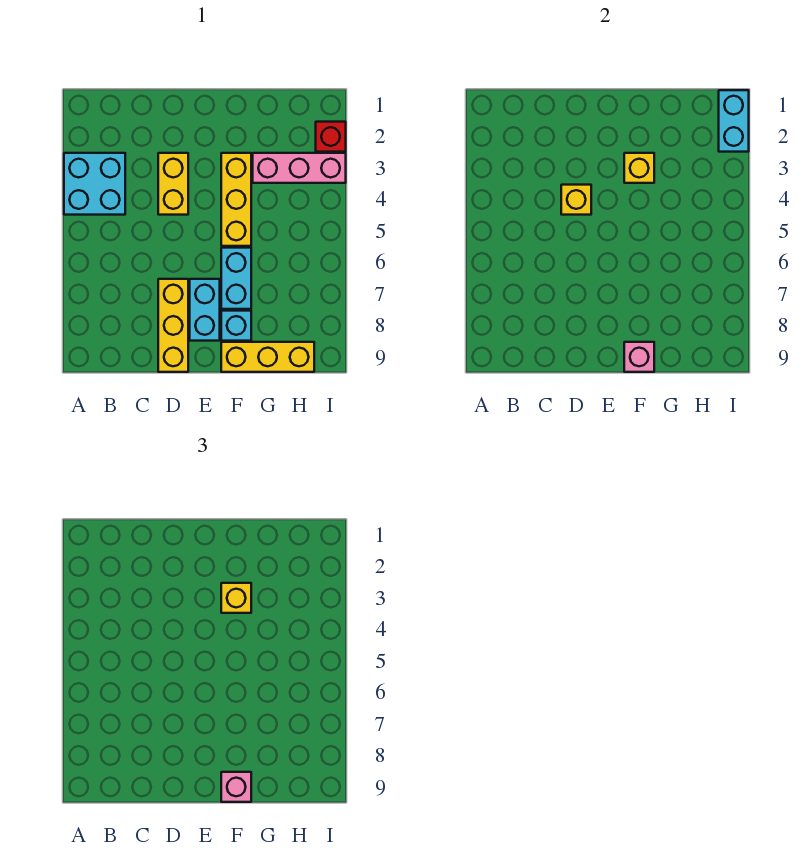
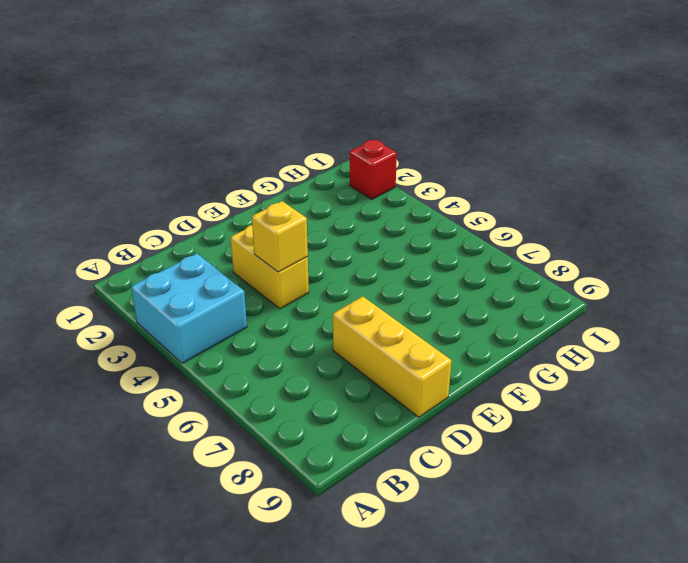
none -> cyan 1x2 brick [190,279,220,341]
none -> yellow 1x3 brick [221,153,251,246]
none -> cyan 1x2 brick [221,248,251,309]

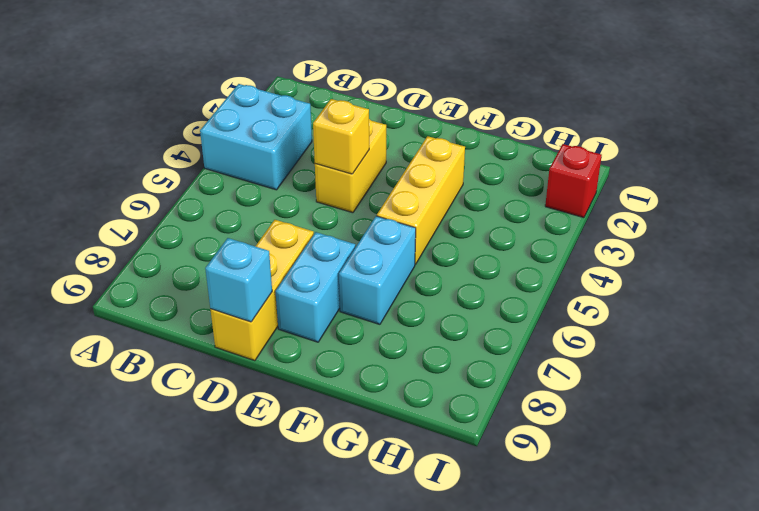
cyan 1x1 brick [205,238,272,322] -> cyan 1x1 brick moved to [221,311,251,341]
none -> yellow 1x3 brick [221,342,314,372]
none -> pink 1x3 brick [253,153,346,183]
none -> yellow 1x1 brick [624,153,654,183]

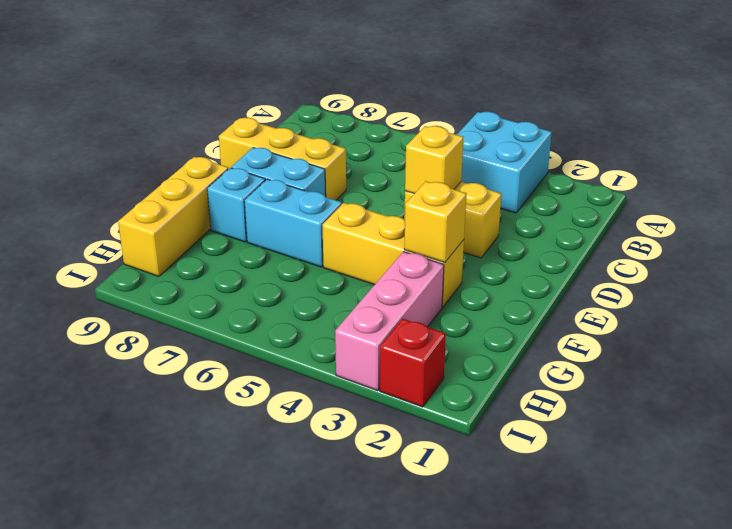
none -> pink 1x1 brick [624,342,654,372]
none -> cyan 1x2 brick [719,90,749,152]
none -> yellow 1x1 brick [221,583,251,613]

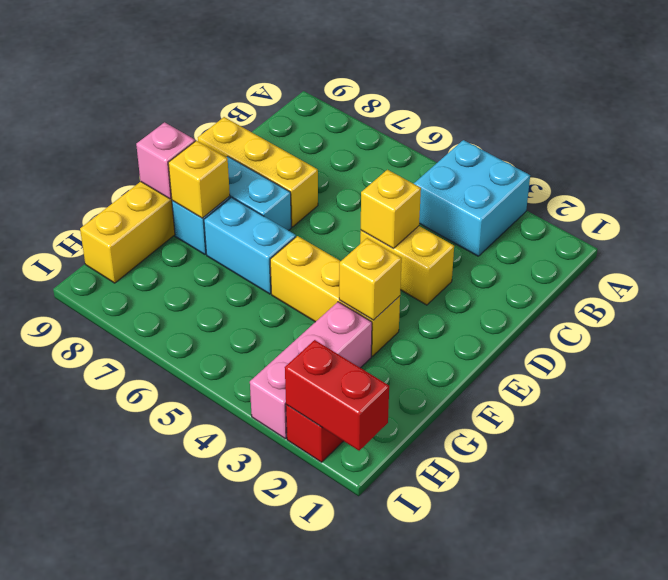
yellow 1x1 brick [168,141,230,218] -> yellow 1x1 brick moved to [221,583,251,613]
red 1x2 brick [285,340,389,451] -> cyan 1x2 brick [719,90,749,152]
none -> pink 1x1 brick [221,772,251,802]

